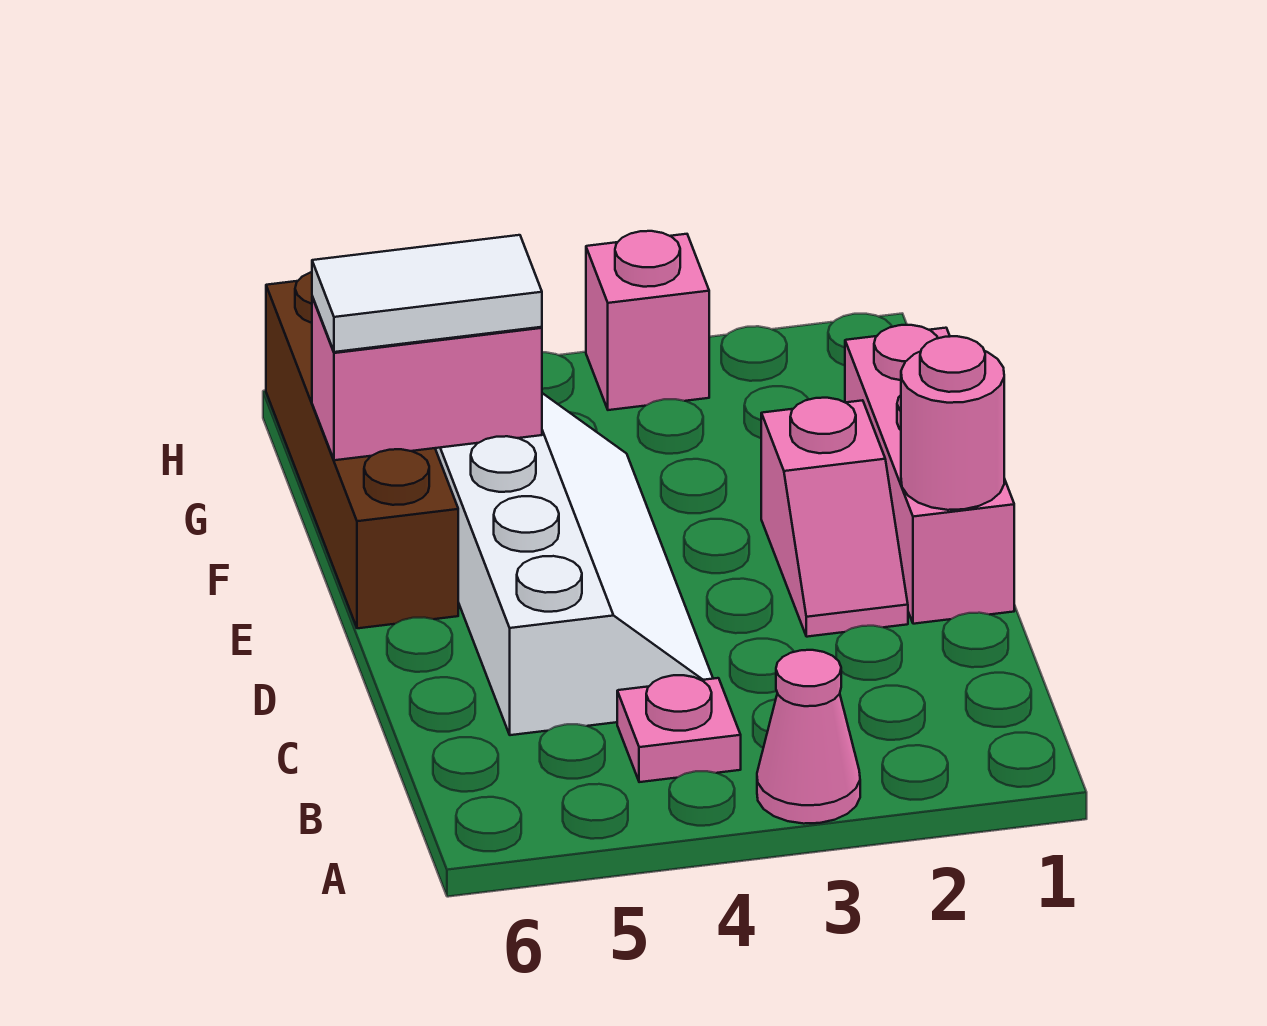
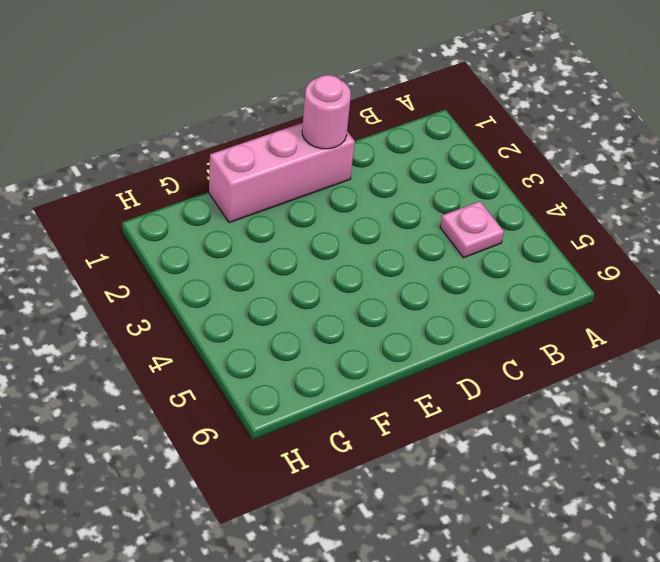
none -> pink 1x1 cone [757,650,860,824]
none -> white 2x4 slope [435,393,713,735]

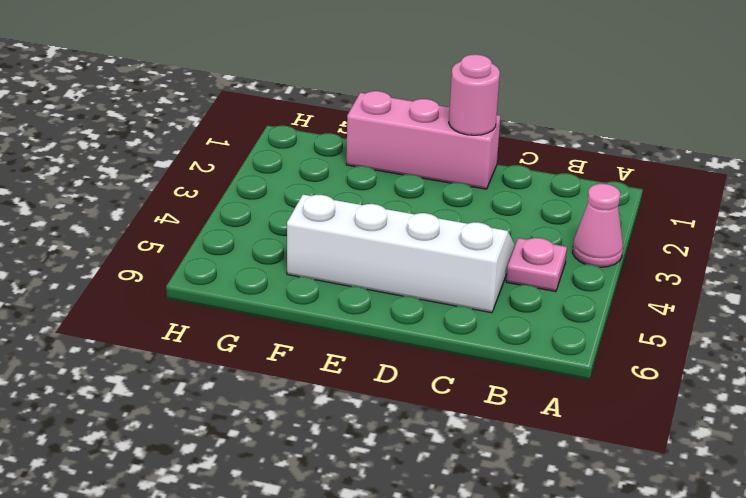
none -> pink 1x2 slope [761,398,908,637]
none -> brown 1x4 brick [266,272,458,628]

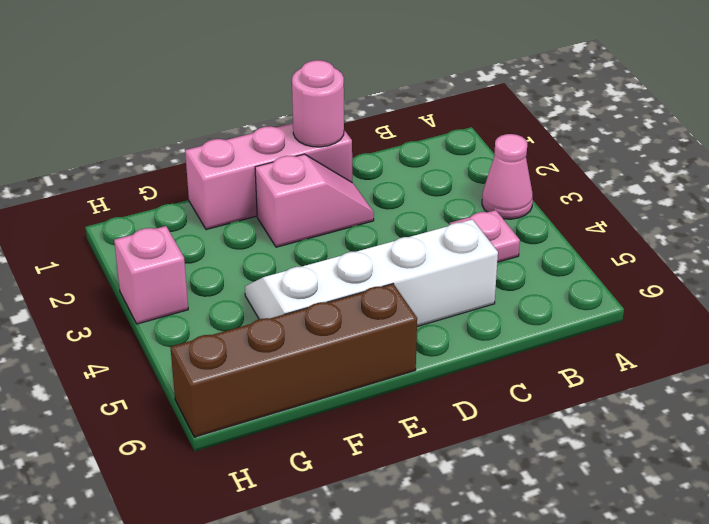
none -> pink 1x2 brick [312,297,542,460]
none -> white 1x2 tile [312,235,542,352]

